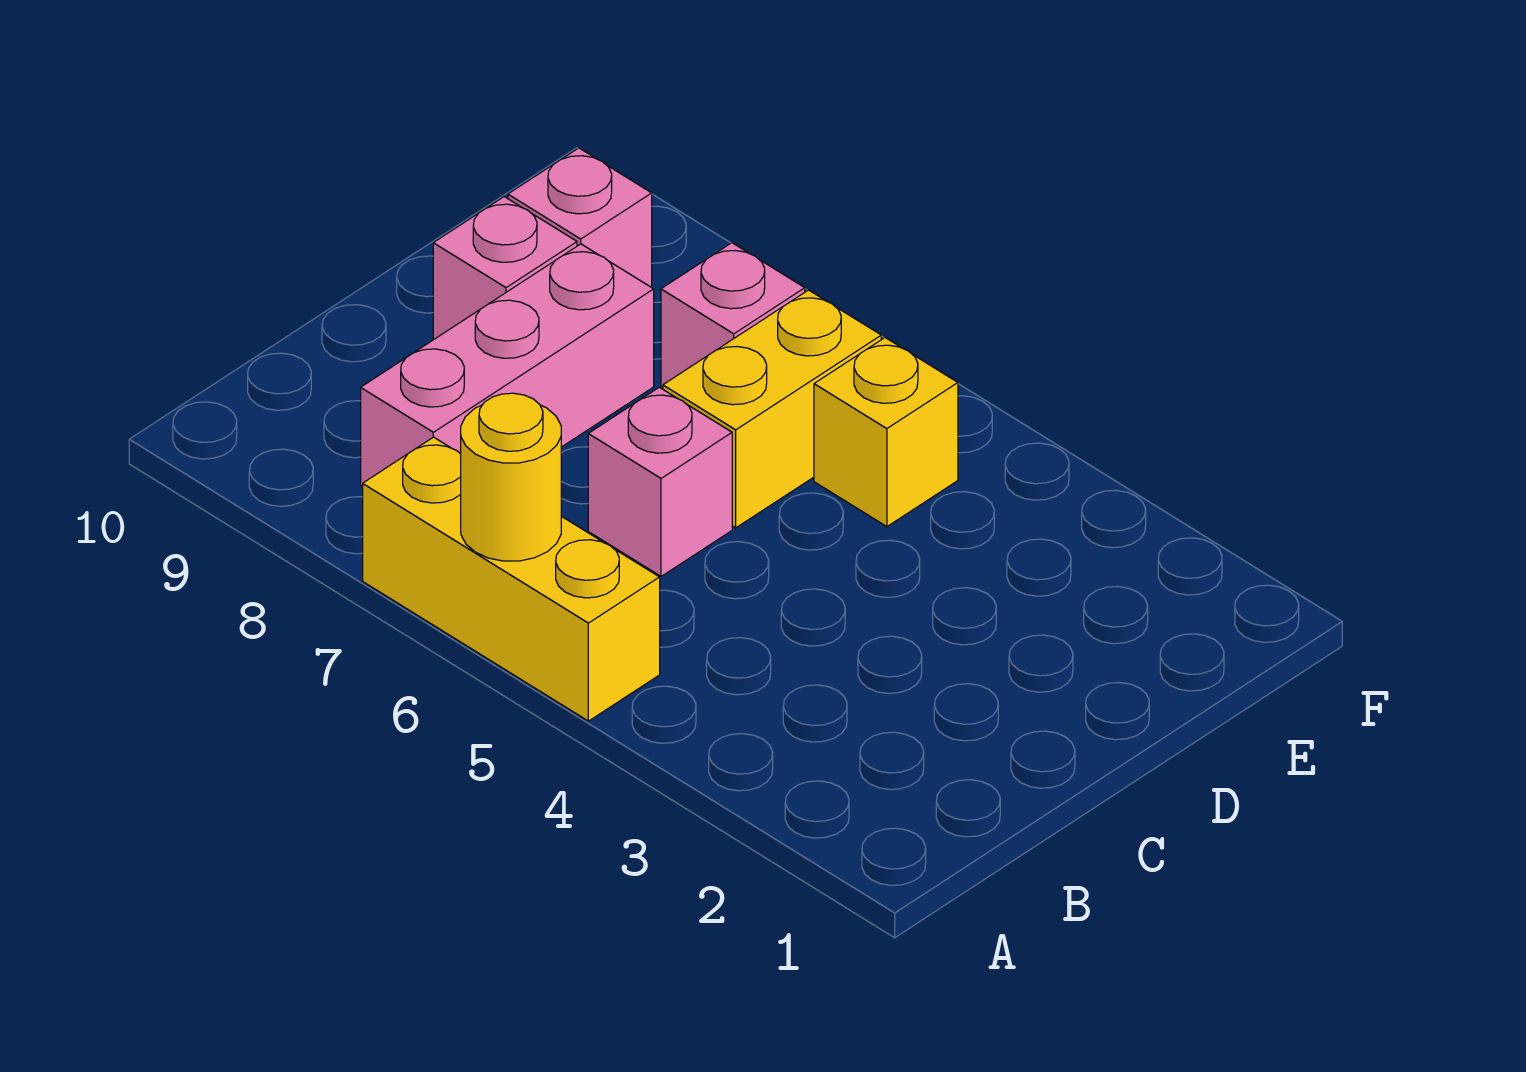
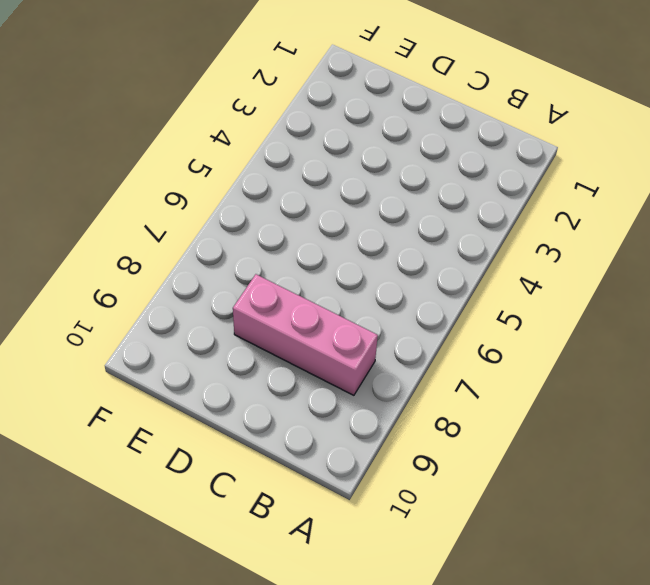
none -> yellow 1x3 brick [363,437,660,721]
none -> pink 1x1 brick [588,387,732,576]

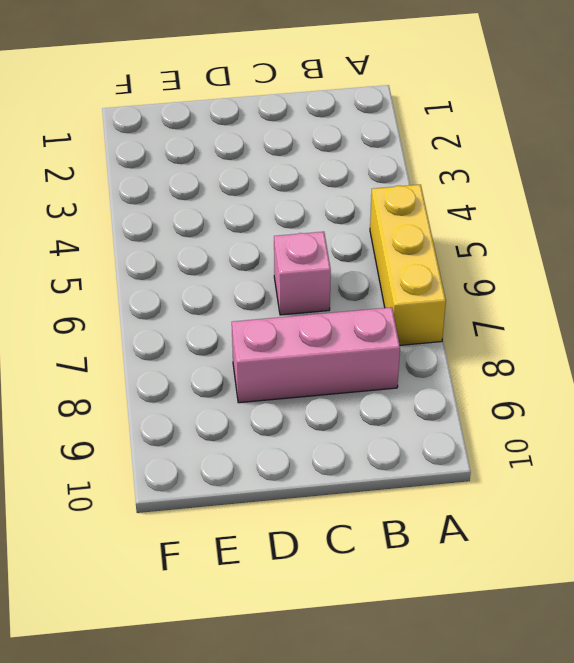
none -> yellow 1x2 brick [663,290,881,528]
none -> pink 1x1 brick [433,197,577,340]

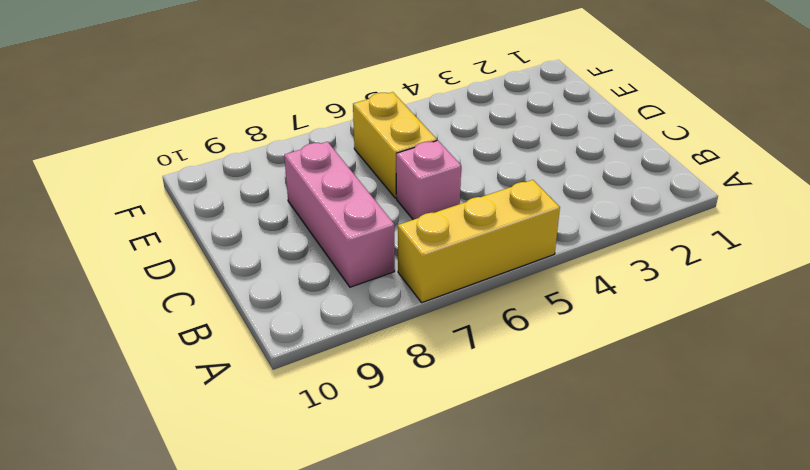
none -> pink 1x1 brick [433,197,577,340]
none -> yellow 1x1 brick [814,338,958,527]

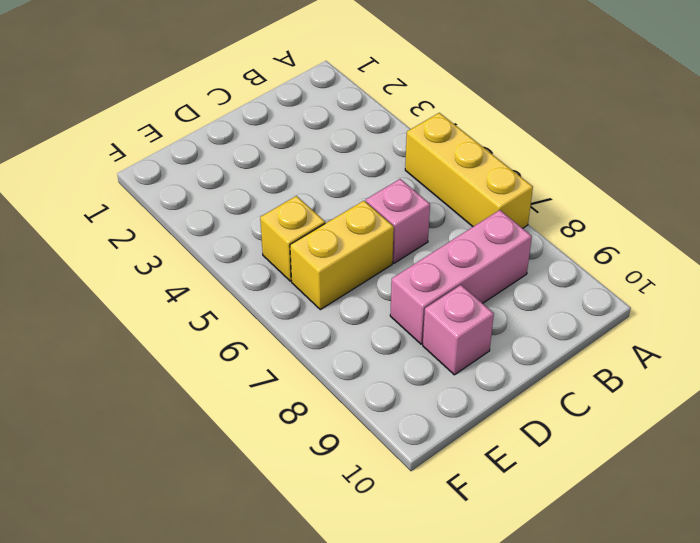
none -> pink 1x1 brick [661,243,805,388]
none -> pink 1x1 brick [508,148,652,287]

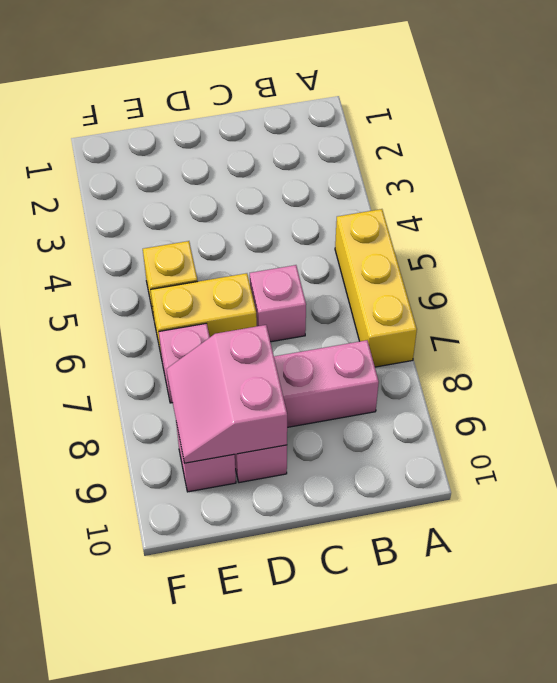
pink 2x2 slope [167,325,287,463] -> none
none -> yellow 1x1 round brick [461,393,561,561]

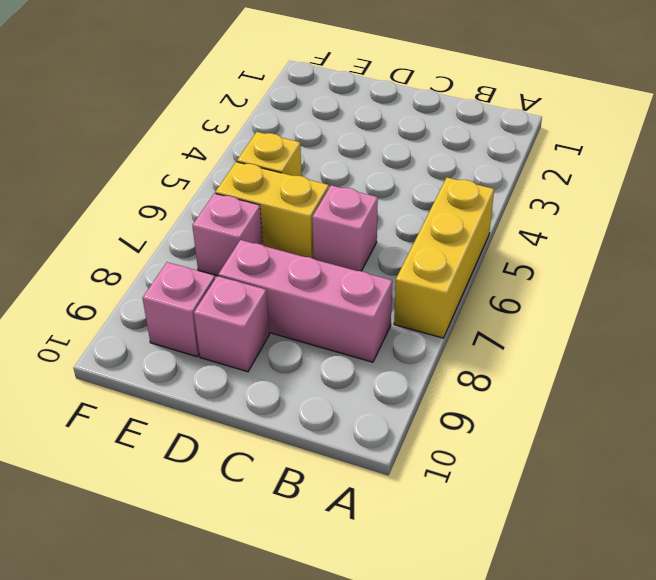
none -> yellow 1x1 round brick [461,393,561,561]

